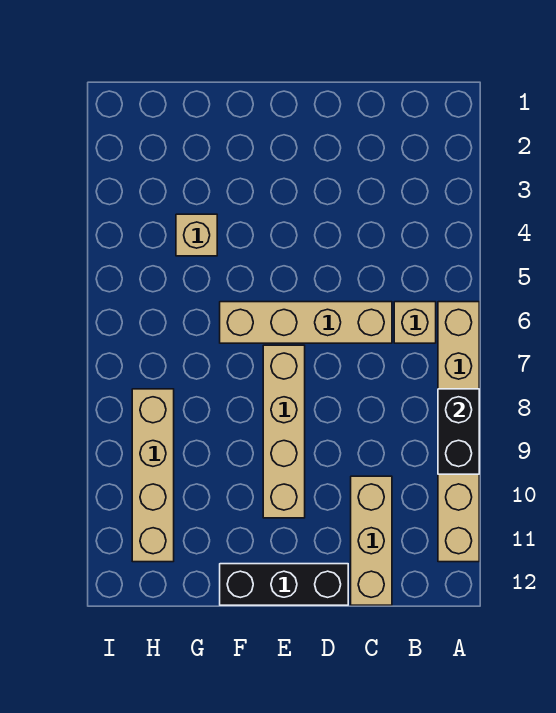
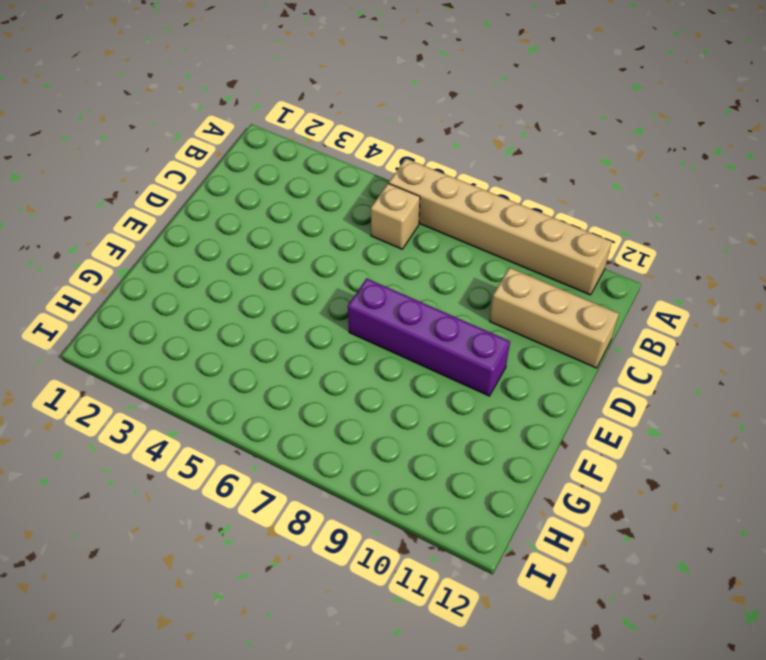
purple 1x4 brick [348,278,510,396] -> tan 1x4 brick [263,345,305,518]
none -> tan 1x4 brick [220,302,392,343]
none -> black 1x3 brick [220,564,348,605]

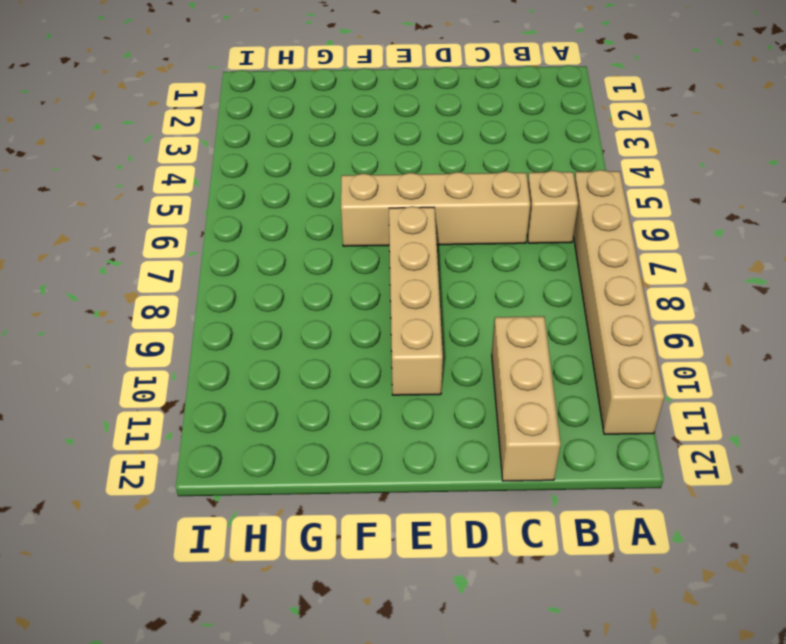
none -> black 1x3 brick [220,564,348,605]
none -> tan 1x1 brick [176,214,217,256]

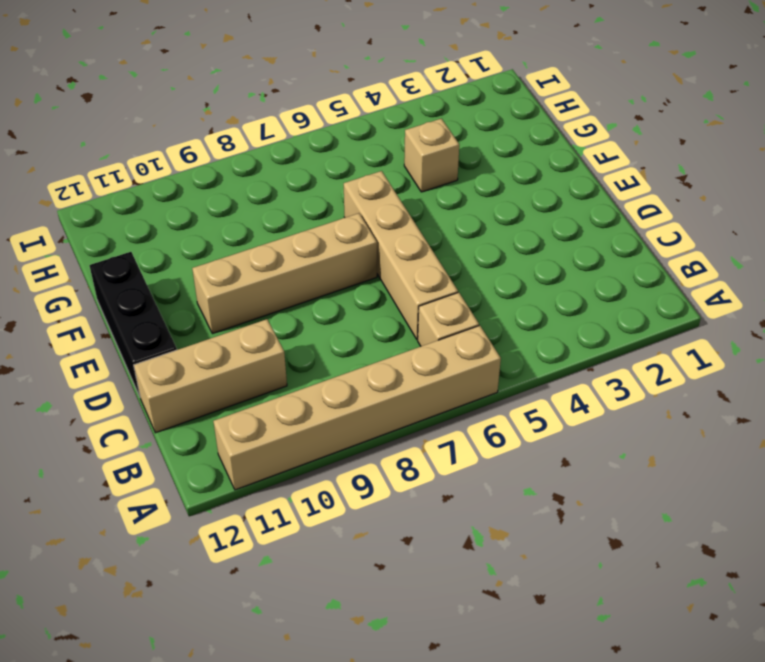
none -> tan 1x4 brick [132,389,174,562]
none -> black 1x2 brick [438,389,479,474]

